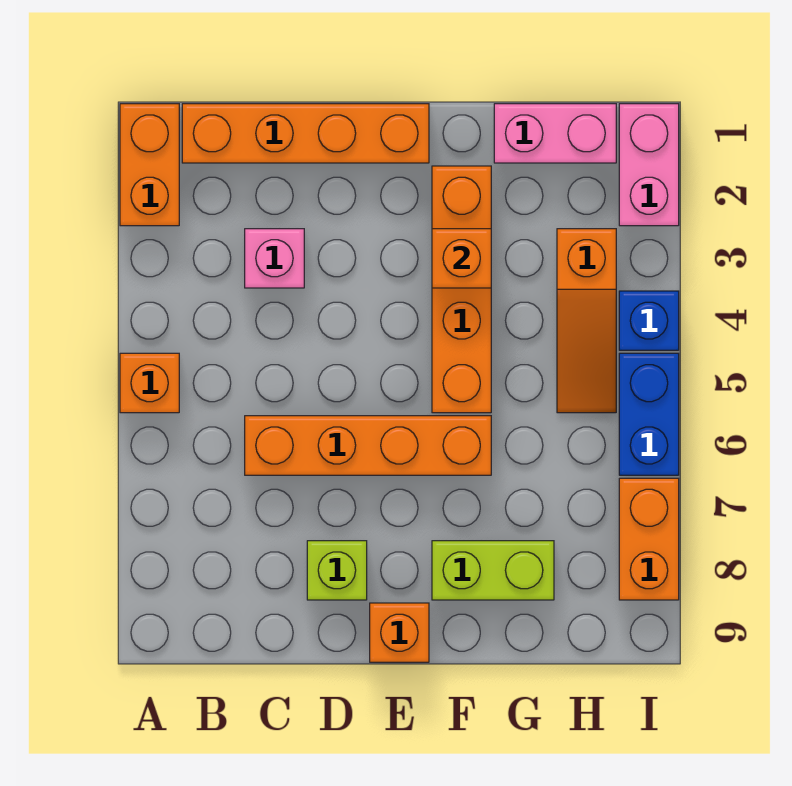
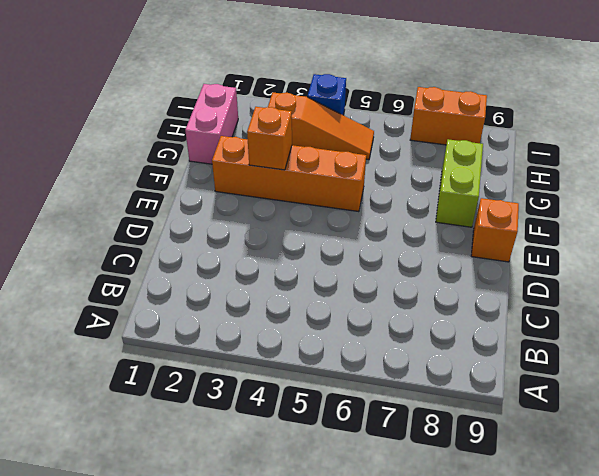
none -> orange 1x2 brick [120,104,179,226]
none -> orange 1x1 brick [120,353,179,413]
none -> orange 1x4 brick [182,104,429,163]

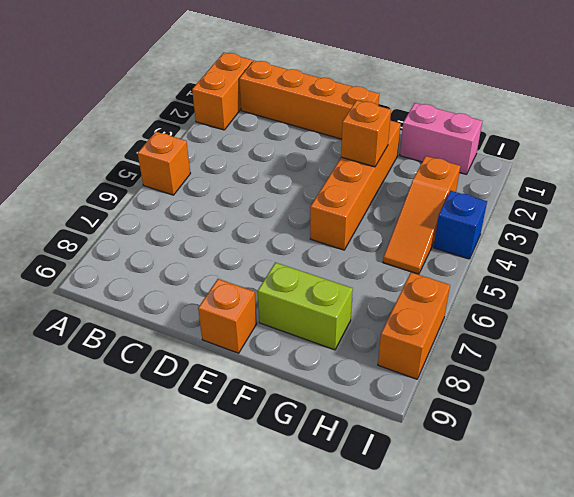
none -> pink 1x1 brick [245,229,304,288]
none -> orange 1x4 brick [245,416,491,475]
none -> lime 1x1 brick [307,541,367,600]

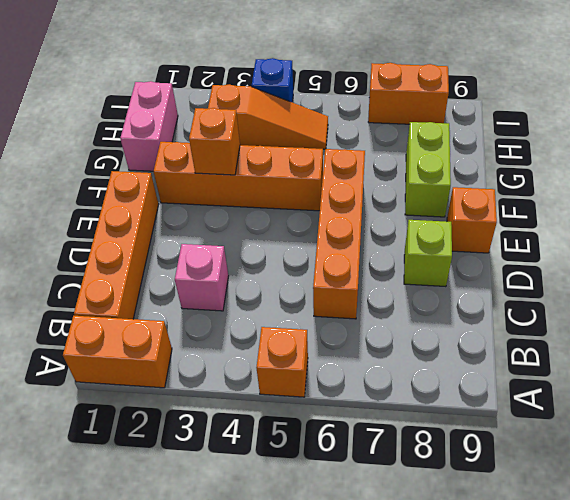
none -> pink 1x2 brick [619,104,679,226]
none -> blue 1x2 brick [619,353,679,475]

